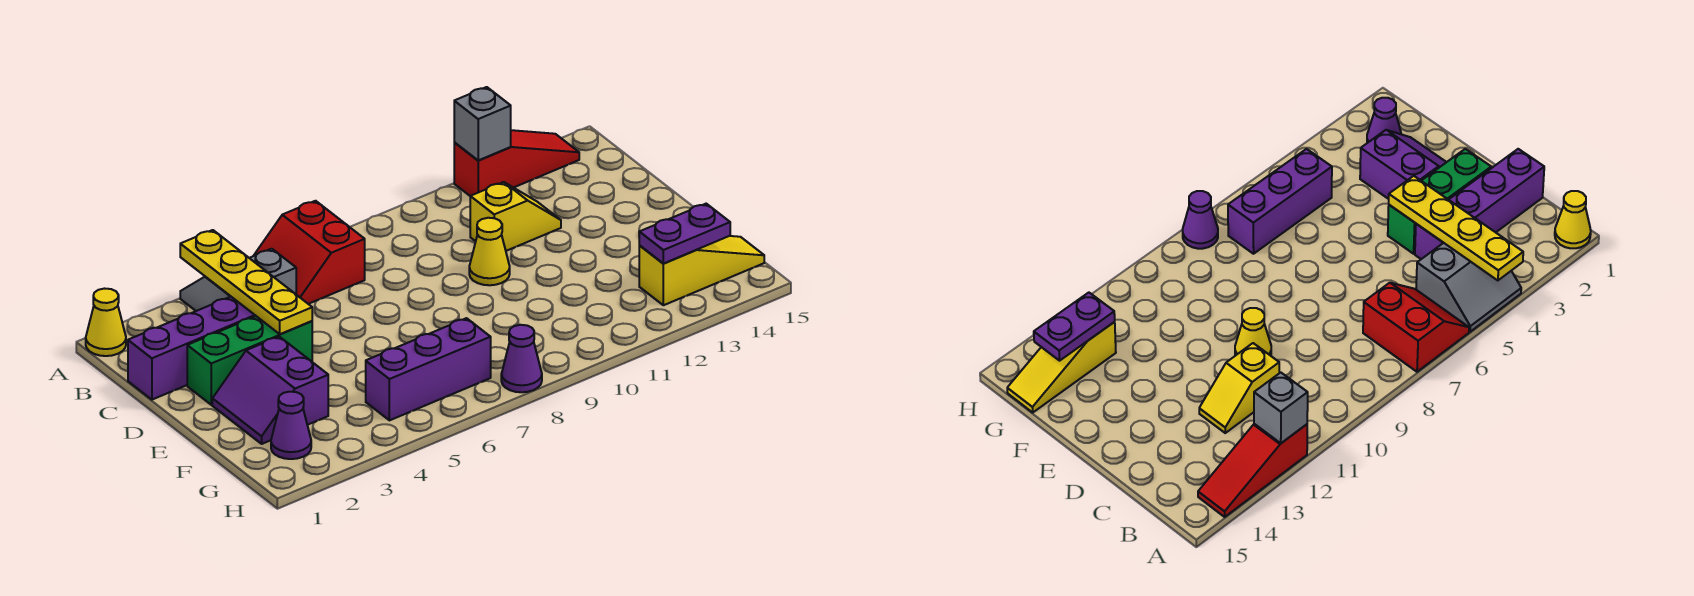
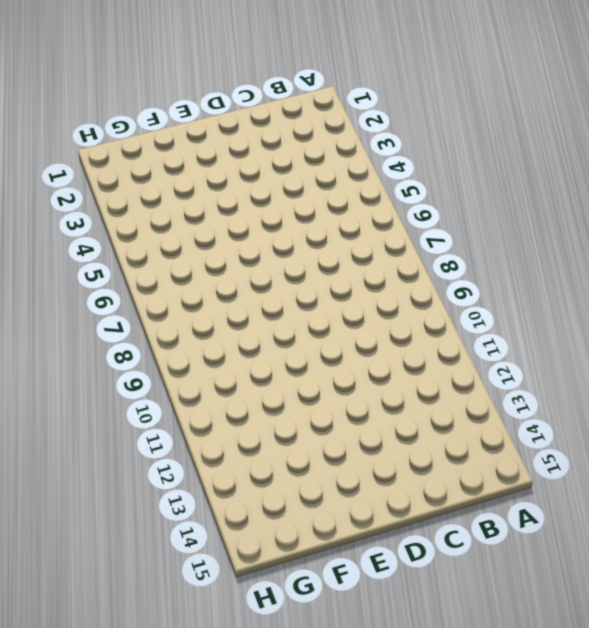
none -> yellow 1x1 cone [86,289,126,356]
none -> grey 2x2 slope [180,249,296,311]
none -> red 2x2 slope [254,201,365,304]

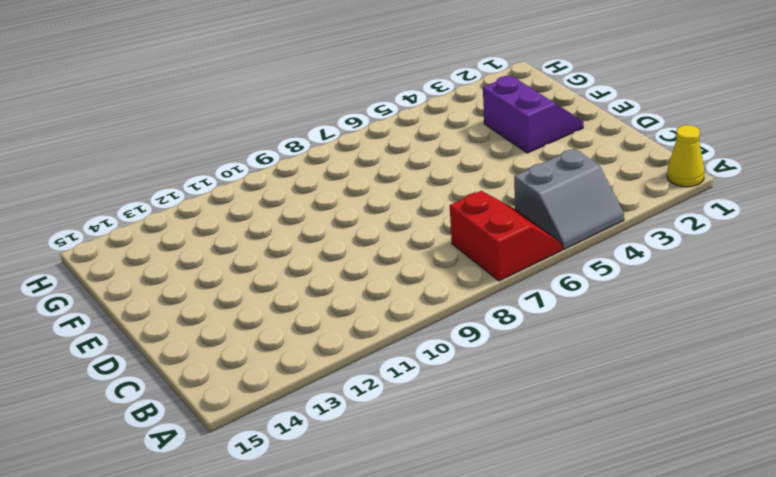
none -> red 1x3 slope [454,130,579,196]
none -> purple 1x4 brick [128,297,255,400]
none -> yellow 1x2 slope [470,182,561,251]

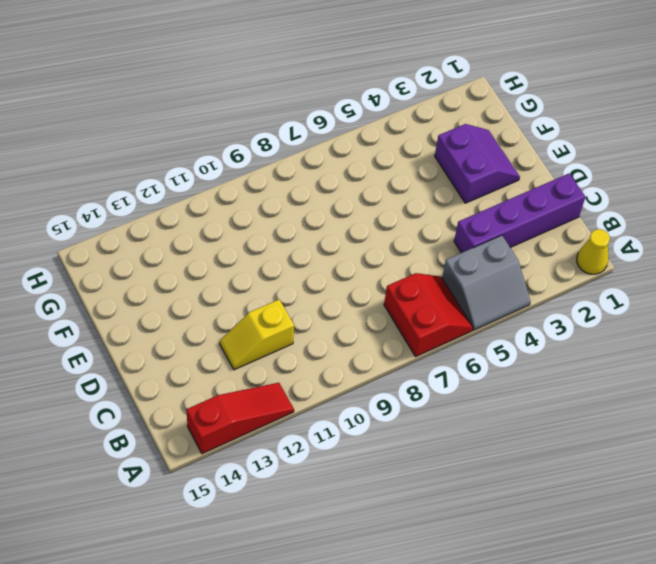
red 1x3 slope [186,383,294,454] -> red 1x3 slope turned to [454,130,579,196]
none -> green 1x3 brick [187,316,312,405]
none -> yellow 1x1 cone [469,218,510,285]
none -> purple 1x1 cone [271,392,311,459]

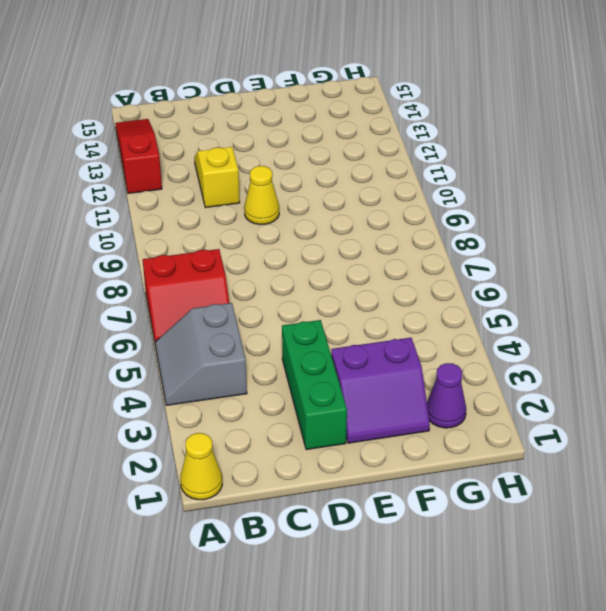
none -> purple 1x4 brick [128,297,255,400]
none -> purple 1x3 brick [366,318,491,420]
none -> yellow 1x3 slope [639,236,764,305]

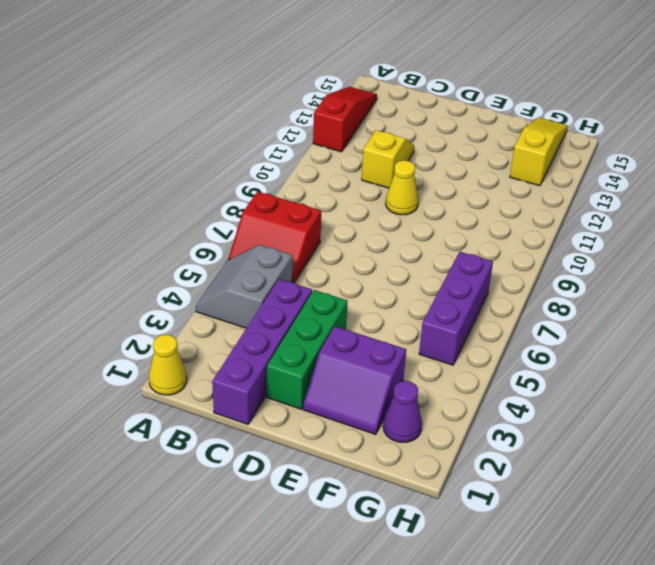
none -> purple 1x1 cone [501,325,542,392]
none -> yellow 1x4 plate [180,230,312,334]
none -> grey 1x1 brick [454,87,511,160]

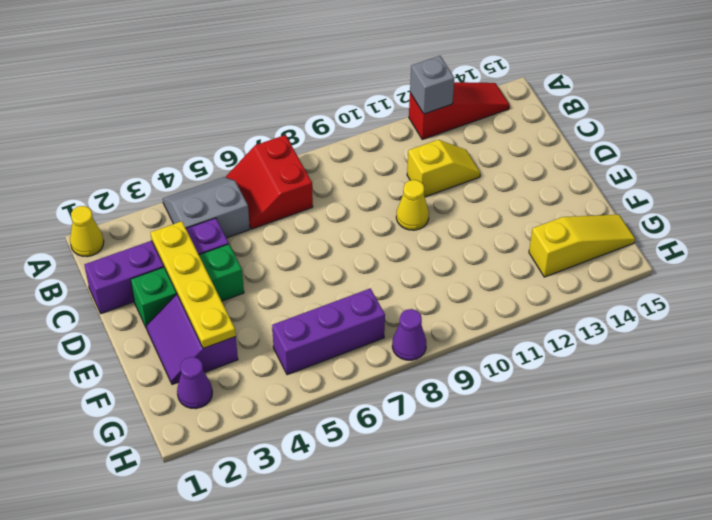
yellow 1x4 plate [150,221,236,348] -> yellow 1x4 plate moved to [180,230,312,334]
none -> purple 1x2 plate [639,204,730,263]

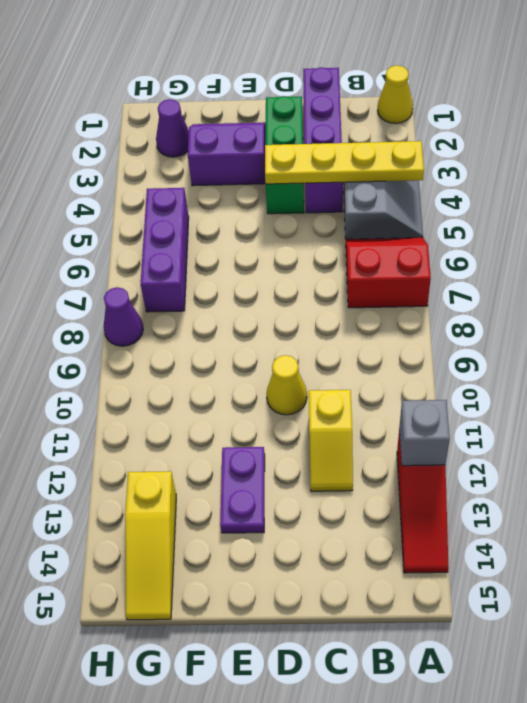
purple 1x2 plate [220,447,265,533] -> purple 1x2 plate moved to [639,204,730,263]

